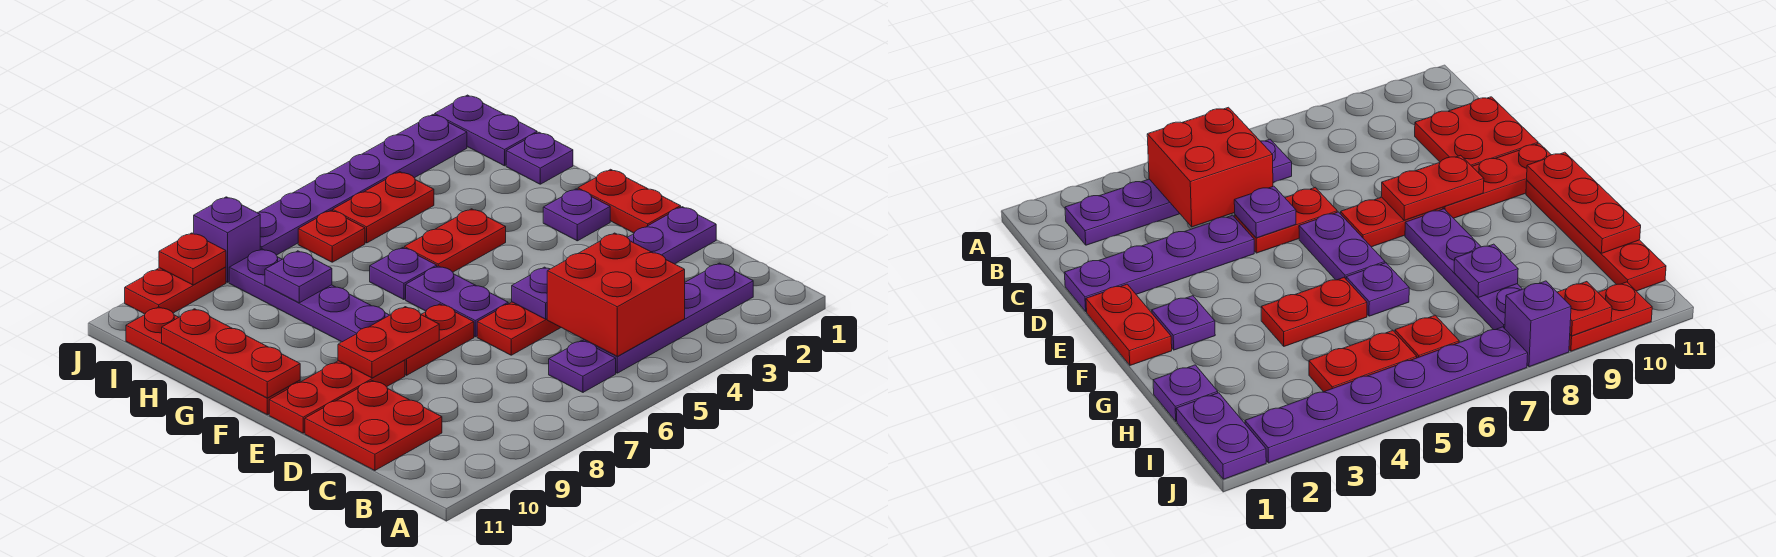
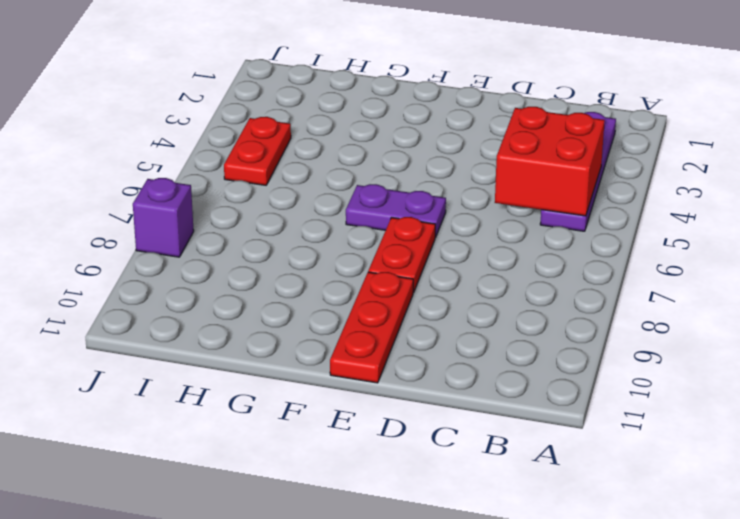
none -> purple 1x1 plate [549,340,616,392]
none -> red 2x2 plate [305,381,442,471]
none -> purple 1x4 plate [628,207,716,264]

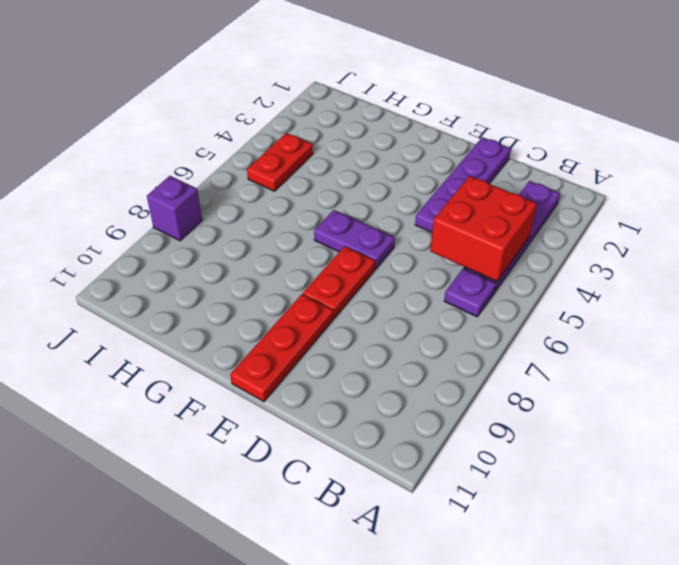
none -> red 2x2 plate [305,381,442,471]
none -> red 1x2 plate [477,302,561,355]
none -> red 1x2 plate [578,169,681,233]

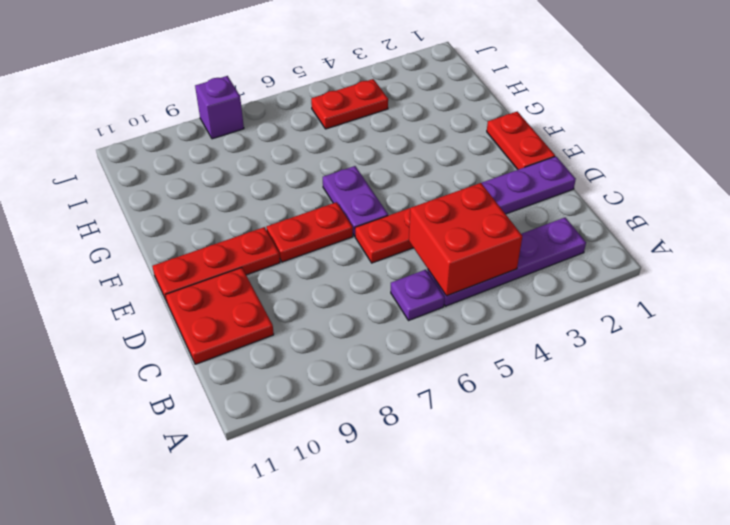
none -> purple 1x1 plate [543,189,610,241]
none -> purple 1x4 plate [229,249,389,342]
none -> red 1x4 plate [126,307,300,415]

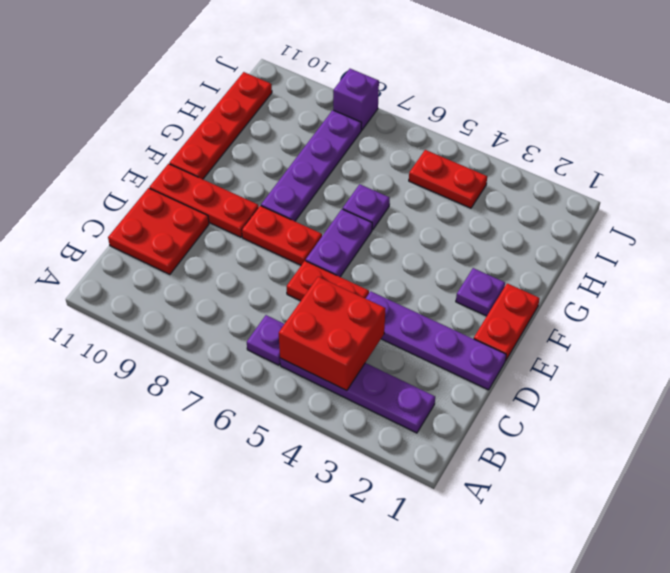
none -> red 1x2 plate [404,209,506,272]
none -> purple 1x1 plate [506,132,573,184]
none -> purple 1x2 plate [435,95,537,166]

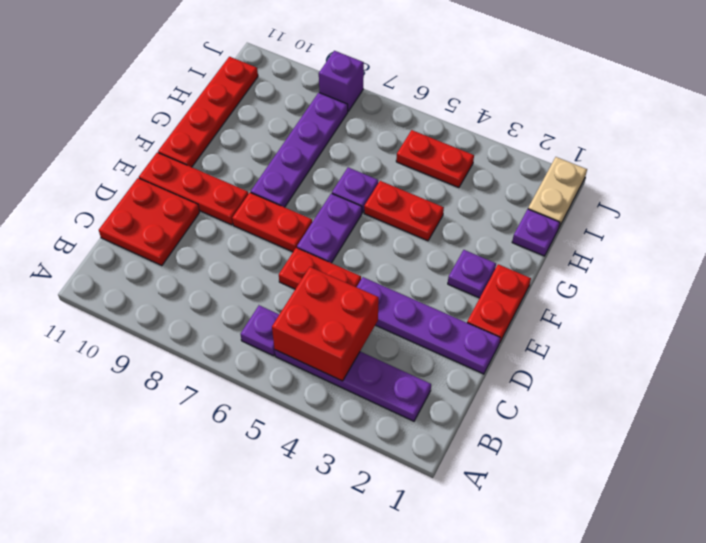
tan 1x2 plate [528,157,587,227] -> purple 1x2 plate [435,95,537,166]
none -> red 1x1 plate [298,210,365,262]
none -> purple 1x6 plate [257,115,467,255]
none -> red 1x2 plate [125,267,226,314]

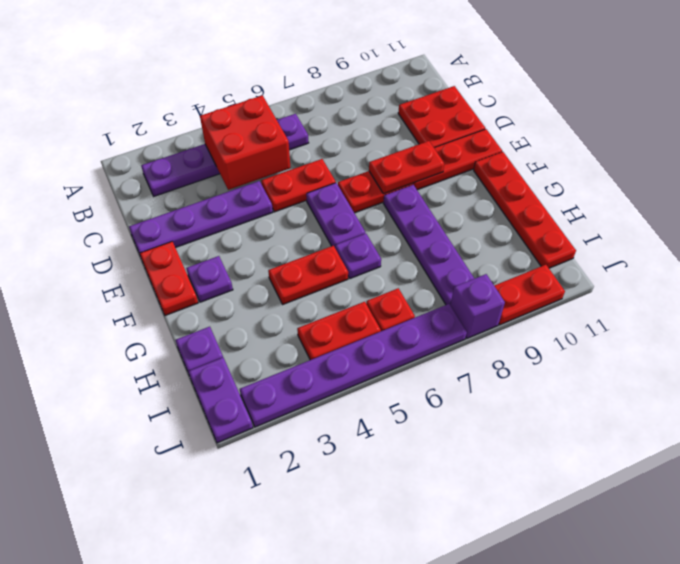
none -> purple 1x1 plate [512,267,550,319]
none -> red 1x3 plate [162,309,300,398]
none -> purple 1x1 plate [265,251,332,303]

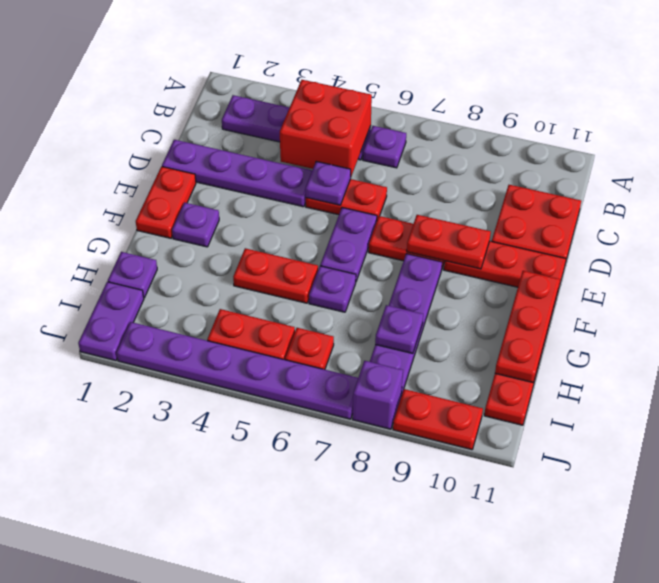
none -> red 1x1 plate [159,233,226,285]

